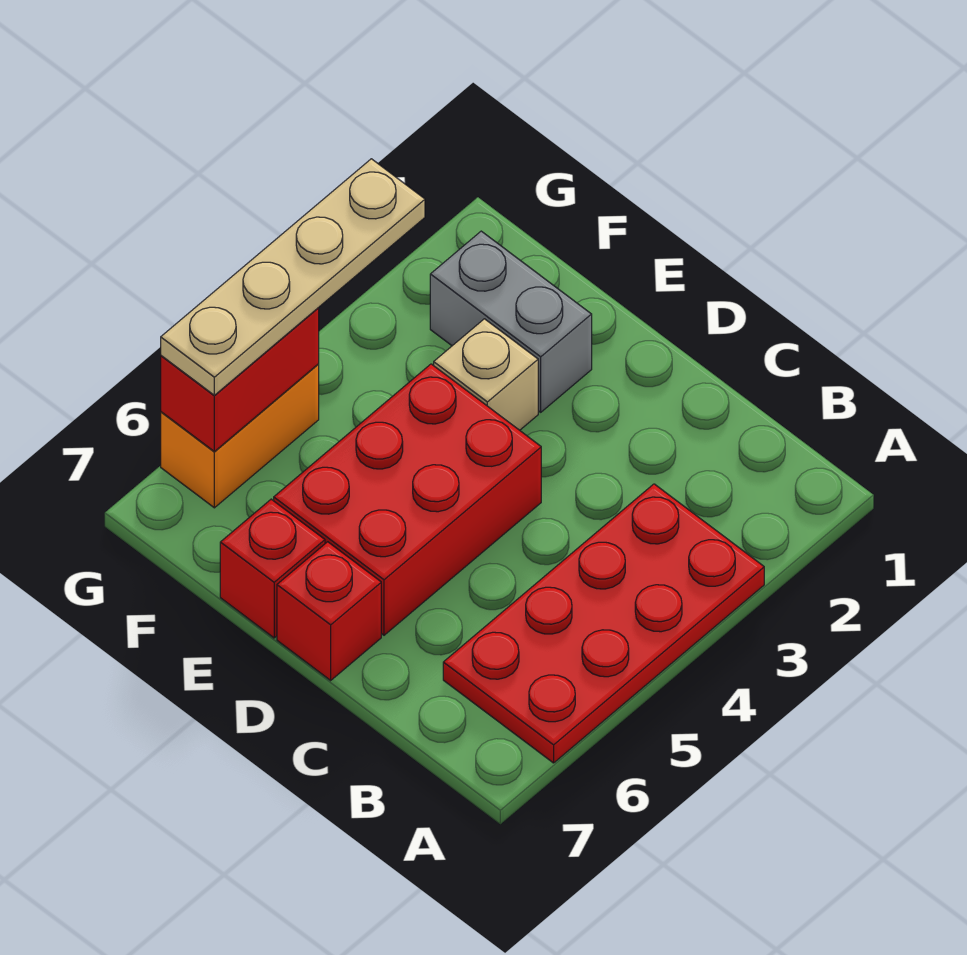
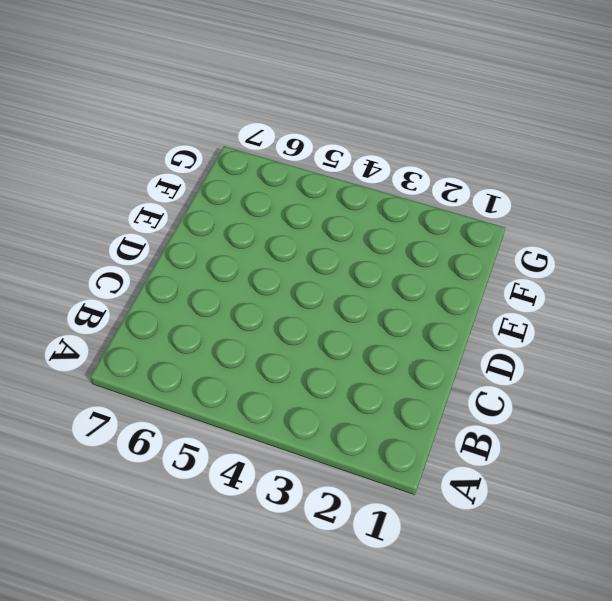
none -> red 2x4 plate [443,484,764,763]
none -> red 2x3 brick [274,364,541,635]

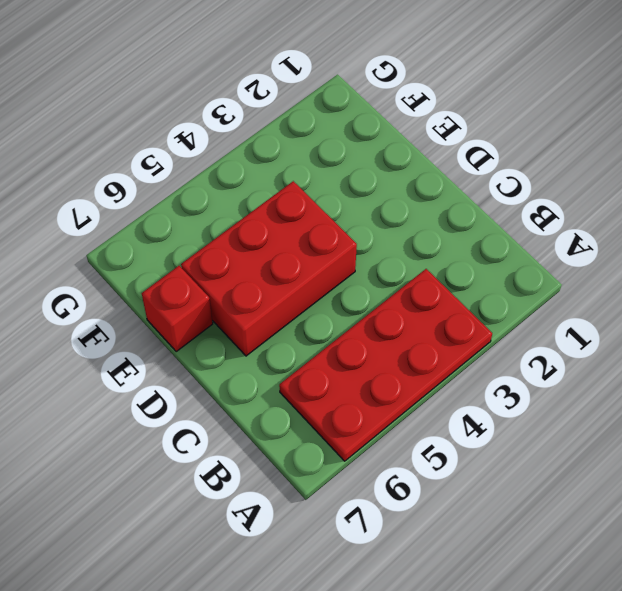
none -> red 1x1 brick [277,542,381,680]
none -> grey 1x2 brick [430,231,592,412]

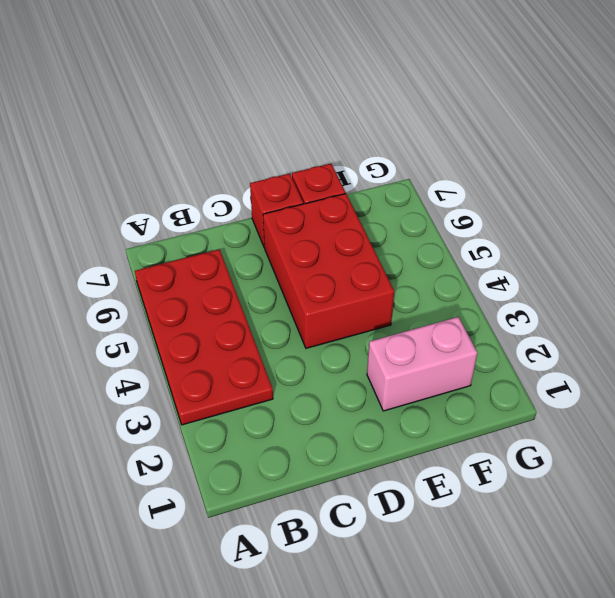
pink 1x2 brick [367,317,477,411] -> grey 1x2 brick [430,231,592,412]
none -> tan 1x1 brick [434,319,538,430]
none -> orange 1x2 brick [161,365,319,508]

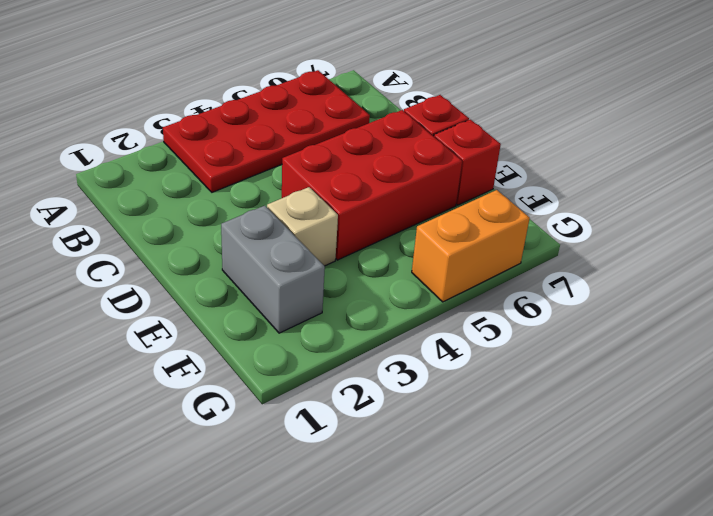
none -> red 1x2 brick [161,308,319,451]
none -> tan 1x4 plate [161,159,425,395]

